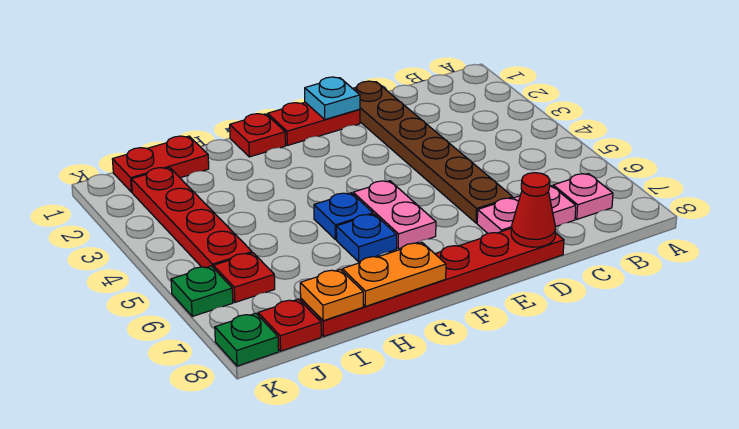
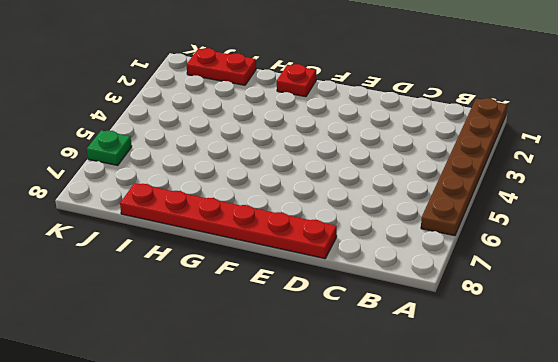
brown 1x6 plate [421,98,507,236] -> brown 1x6 plate moved to [353,81,513,223]
none -> pink 1x1 plate [553,174,613,219]
none -> pink 1x2 plate [477,186,576,233]
none -> red 1x2 plate [268,102,360,145]

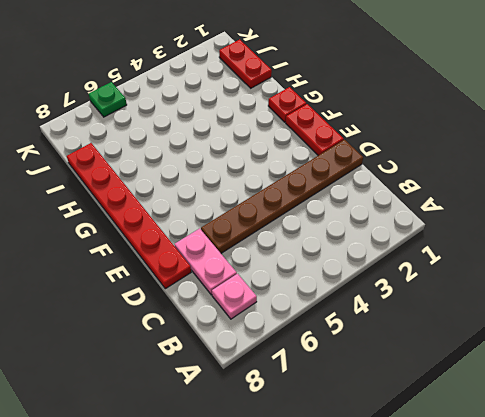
none -> pink 1x2 plate [353,181,436,249]
none -> blue 1x1 plate [314,193,373,240]
none -> blue 1x1 plate [336,214,397,262]

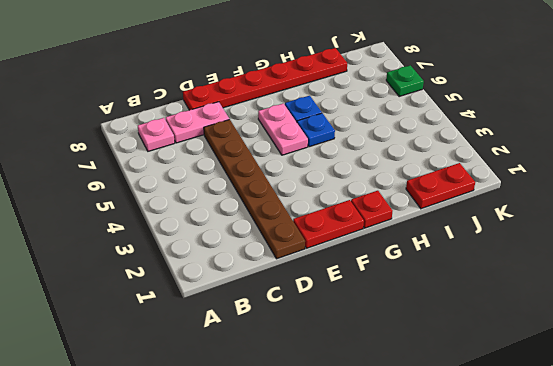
none -> red 1x4 plate [132,168,252,268]
none -> red 1x1 plate [213,253,275,302]
none -> red 1x1 plate [258,299,321,351]

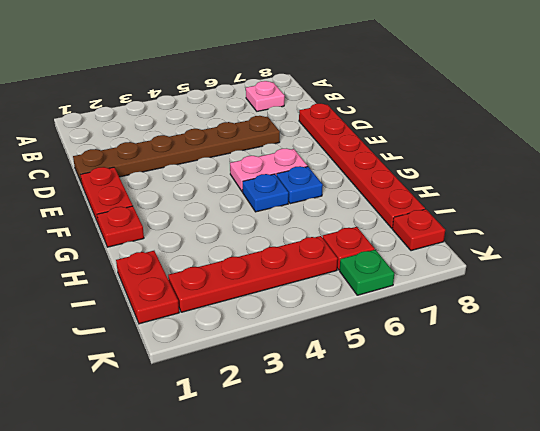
none -> pink 1x2 plate [477,186,576,233]
none -> green 1x1 plate [215,313,279,366]
none -> red 1x1 cone [511,173,556,247]

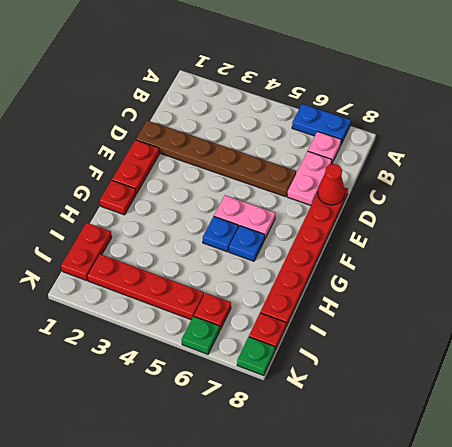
blue 1x2 plate [292,104,351,144] -> none
none -> cyan 1x1 plate [305,77,360,119]
none -> orange 1x2 plate [342,243,446,306]
none -> orange 1x1 plate [300,269,363,321]

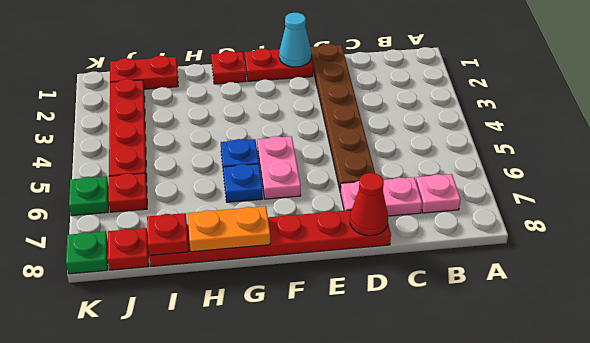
cyan 1x1 cone [279,13,311,67] -> cyan 1x1 plate [305,77,360,119]
red 1x1 plate [147,213,189,255] -> orange 1x1 plate [300,269,363,321]

